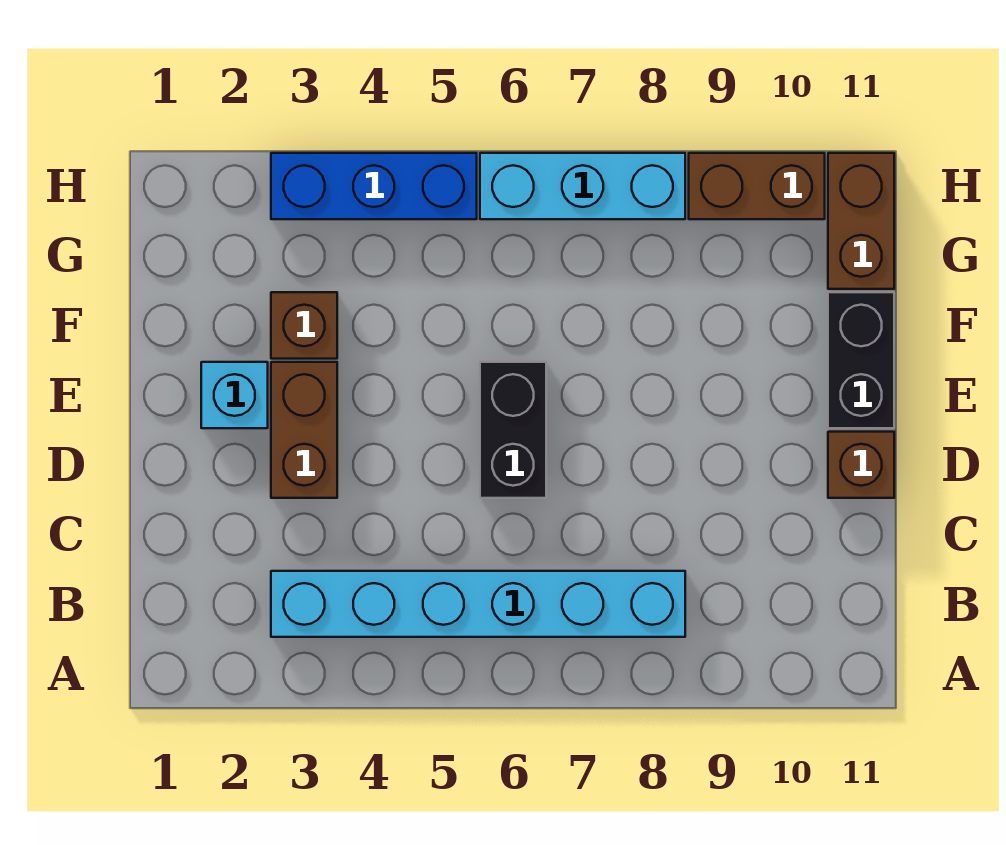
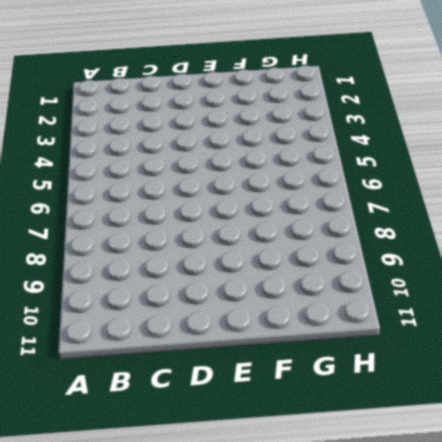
none -> cyan 1x6 brick [271,571,685,637]
none -> brown 1x2 brick [271,362,337,498]

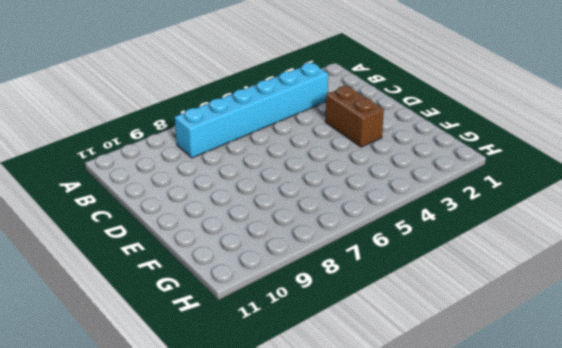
none -> black 1x2 brick [480,362,546,498]
none -> brown 1x1 brick [828,432,894,498]

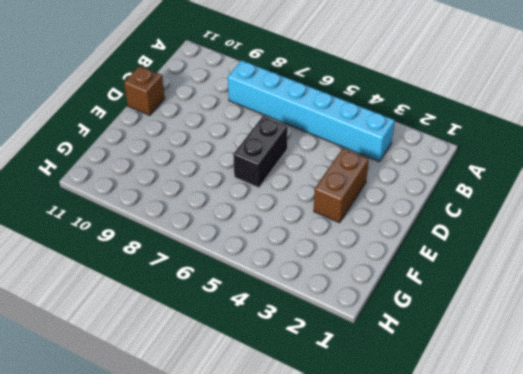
none -> cyan 1x1 brick [201,362,268,428]
none -> black 1x2 brick [828,292,894,428]

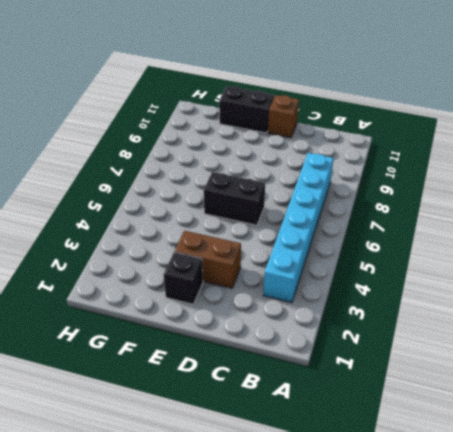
black 1x1 brick [164,252,203,304] -> cyan 1x1 brick [201,362,268,428]
none -> brown 1x1 brick [271,292,337,359]
none -> brown 1x2 brick [828,153,894,289]

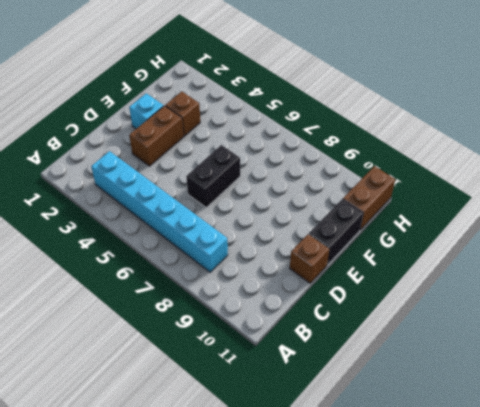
none -> blue 1x3 brick [271,153,477,219]
none -> cyan 1x3 brick [480,153,685,219]

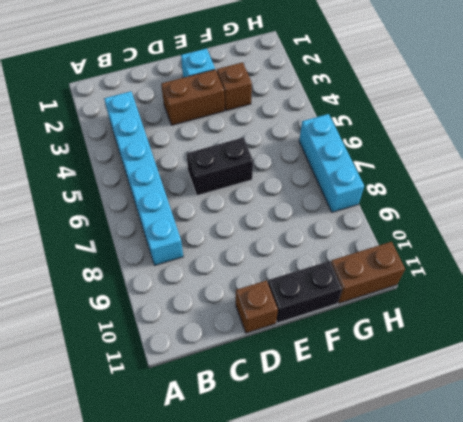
none -> blue 1x3 brick [271,153,477,219]
none -> brown 1x2 brick [689,153,825,219]

